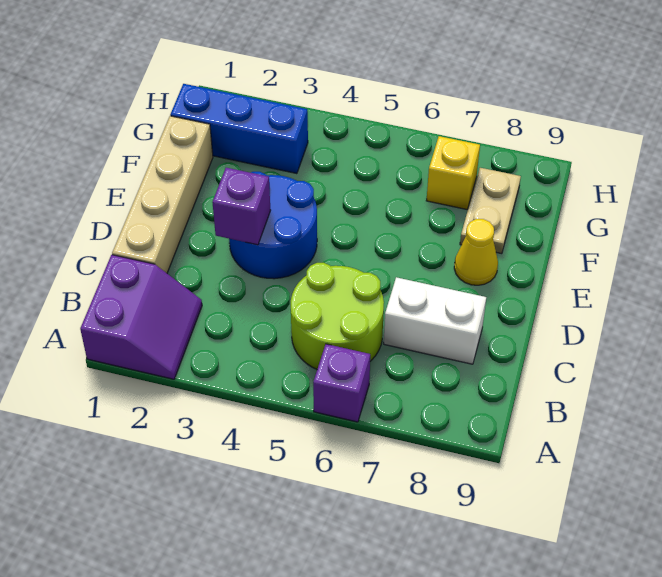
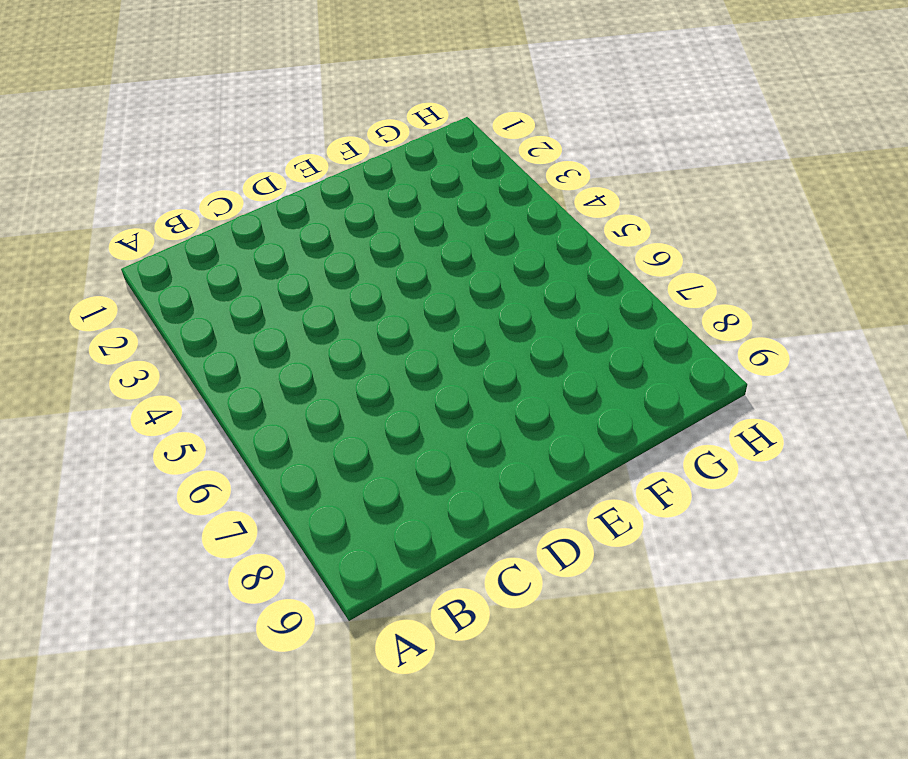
none -> purple 2x2 slope [80,255,202,379]
none -> purple 1x1 brick [313,344,370,422]

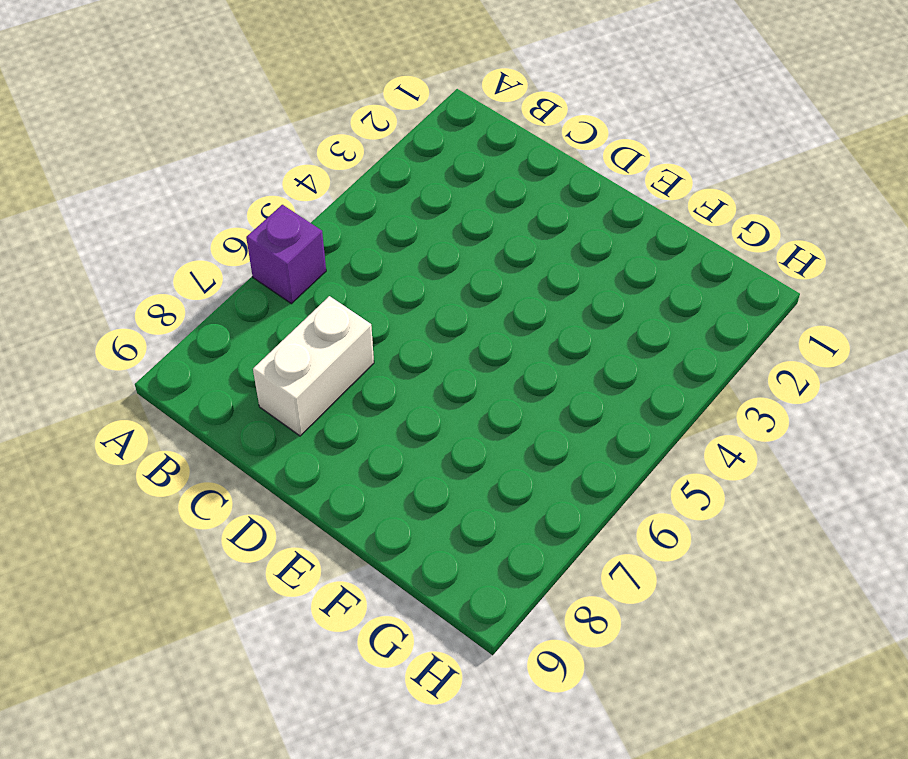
none -> purple 2x2 slope [80,255,202,379]
none -> lime 2x2 round brick [291,263,384,369]

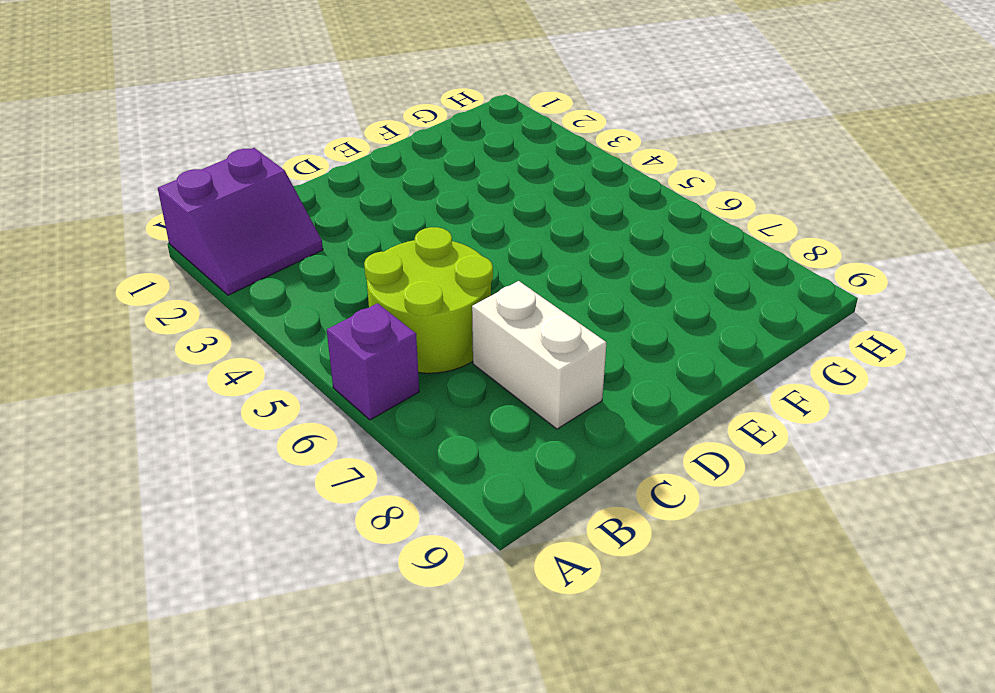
none -> tan 1x4 brick [112,116,213,273]
none -> blue 2x2 round brick [229,172,317,279]

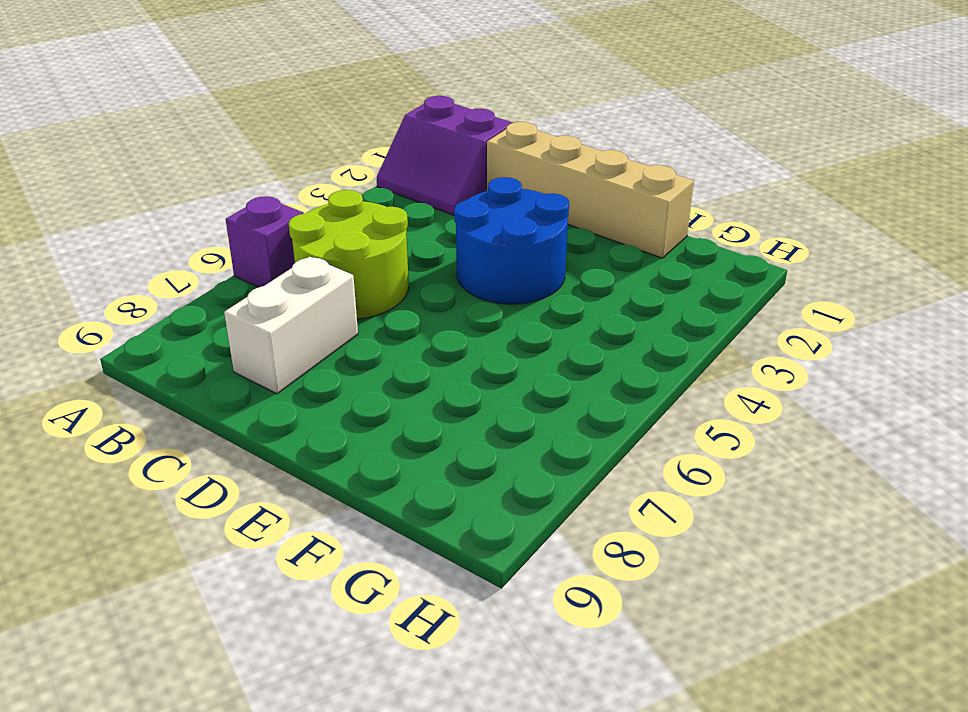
none -> yellow 1x1 cone [454,219,498,285]
none -> tan 1x2 plate [460,168,521,254]

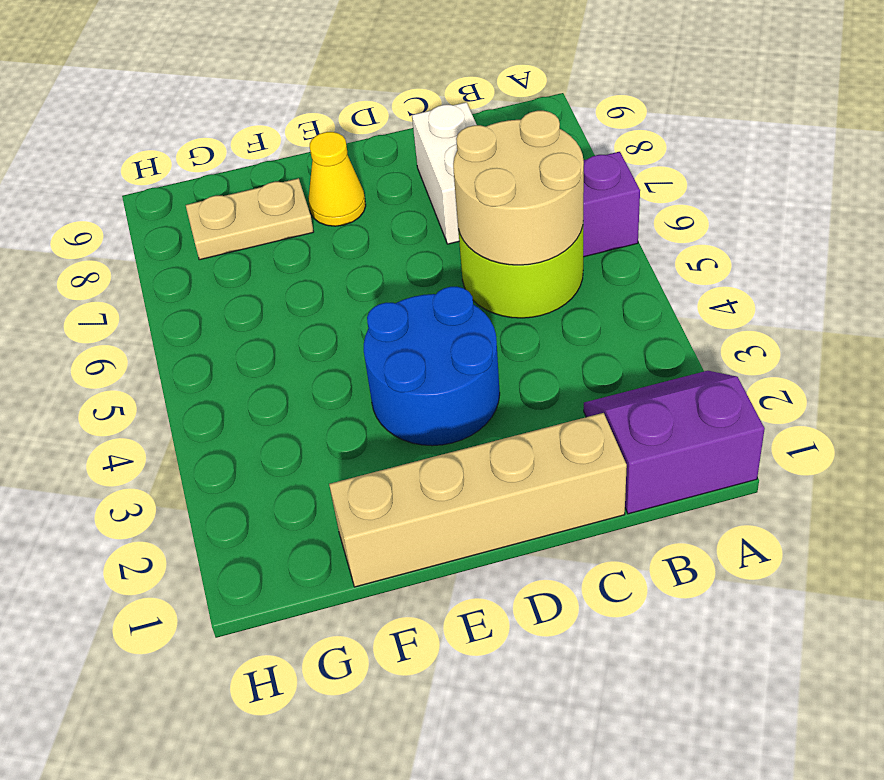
tan 2x2 round brick [453,111,584,265] -> none
none -> blue 1x3 brick [170,84,308,174]
none -> yellow 1x1 brick [426,136,480,209]

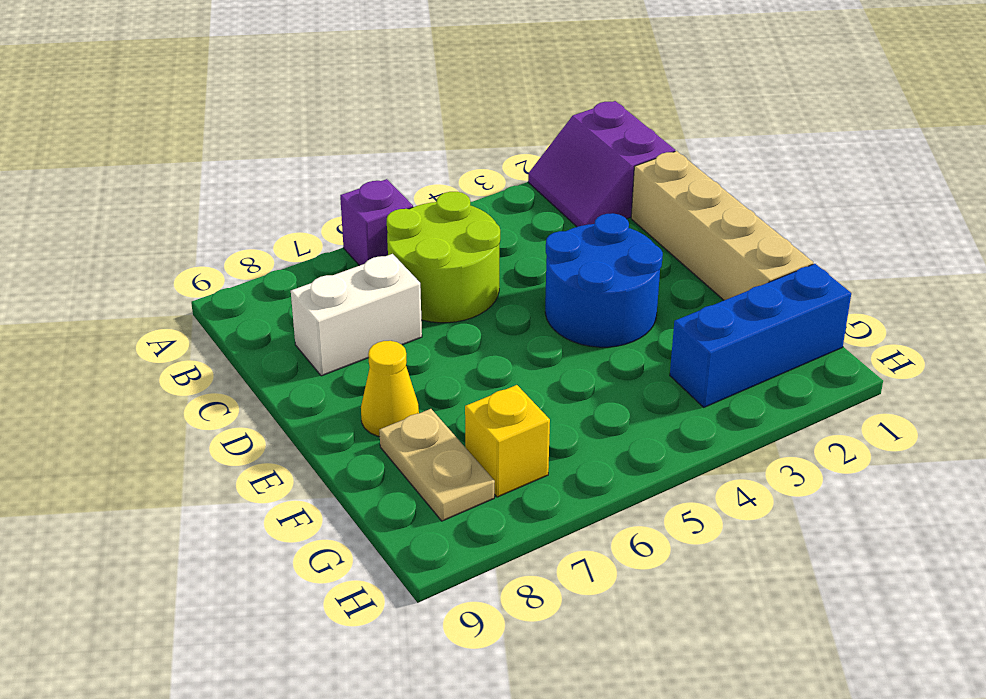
none -> purple 1x1 brick [212,168,271,245]

